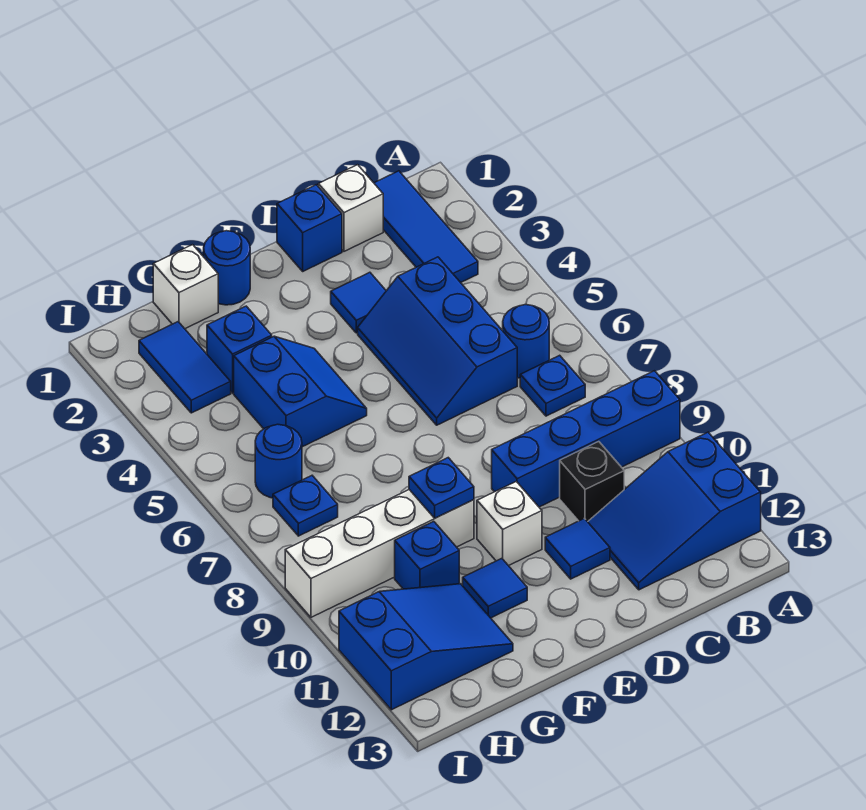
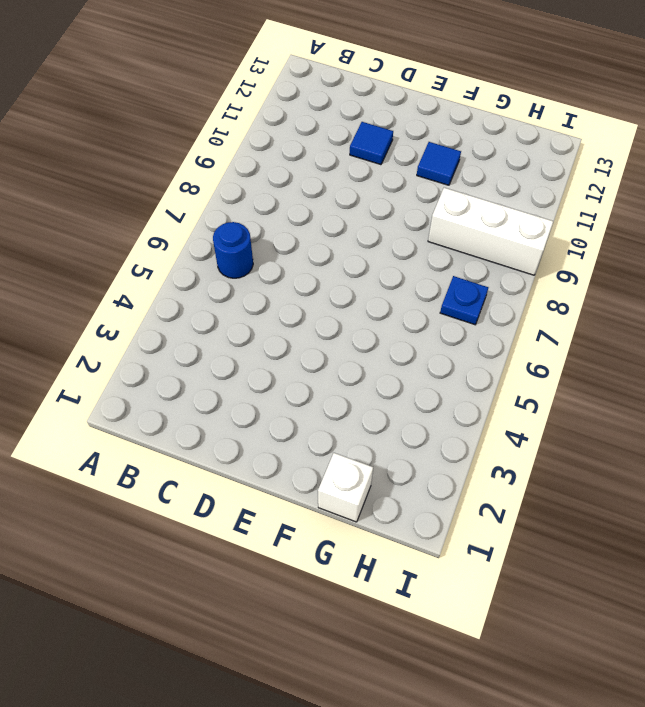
white 1x3 brick [428,188,553,275] -> white 1x4 brick [285,490,474,617]
none -> blue 1x4 brick [492,371,680,507]
none -> blue 2x3 slope [588,432,761,590]
none -> blue 1x3 tile [374,171,478,283]

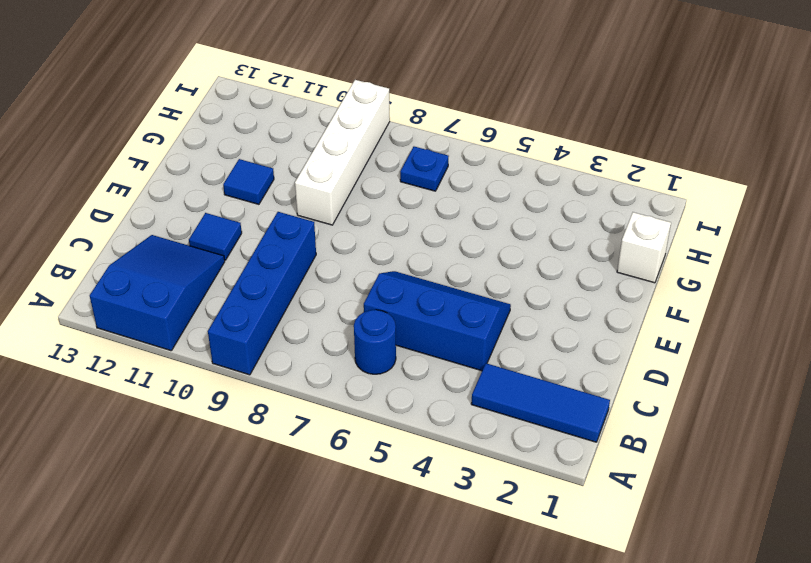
none -> blue 1x1 plate [520,355,585,416]
none -> white 1x1 brick [318,165,383,251]
none -> black 1x1 brick [560,442,624,522]

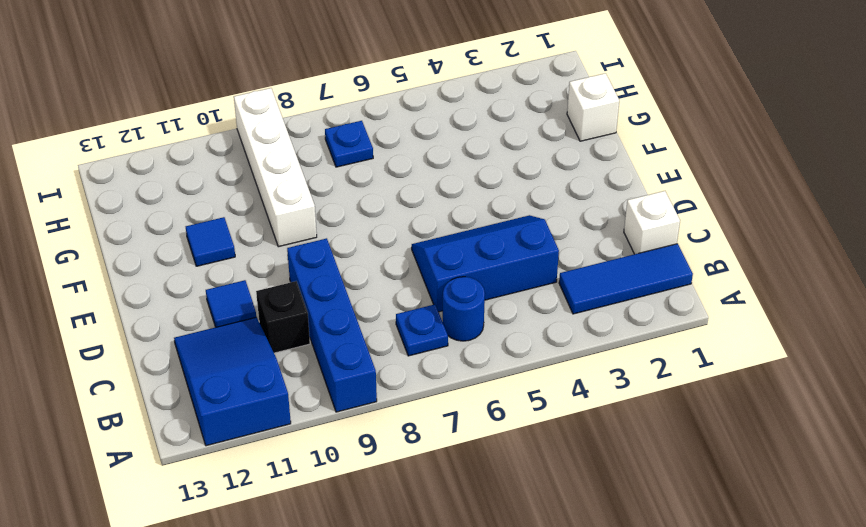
none -> blue 1x1 brick [277,185,342,271]
none -> blue 1x1 tile [331,272,386,333]
none -> white 1x1 brick [477,481,542,566]

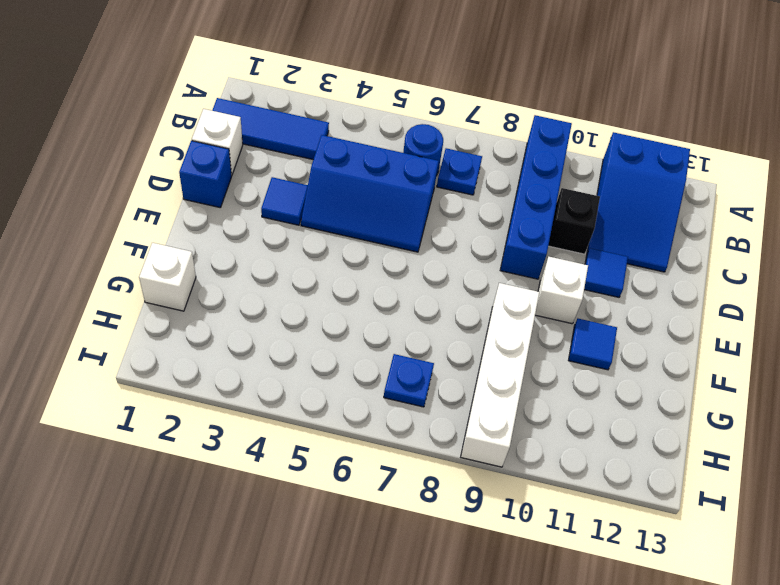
none -> blue 1x1 round brick [204,231,250,305]
none -> blue 2x2 slope [234,336,367,447]
none -> blue 1x1 brick [207,306,272,393]

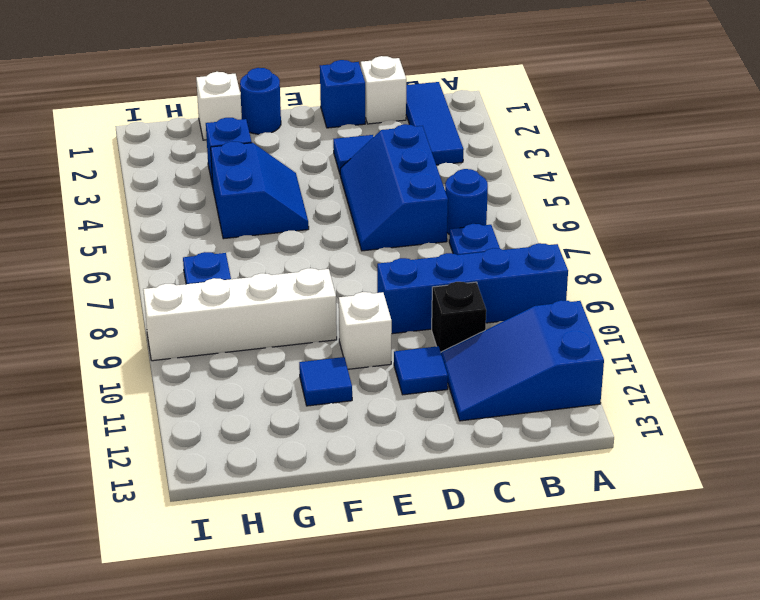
none -> blue 1x1 brick [395,521,459,589]
none -> blue 2x3 slope [339,584,513,710]
none -> blue 1x2 tile [139,322,231,413]

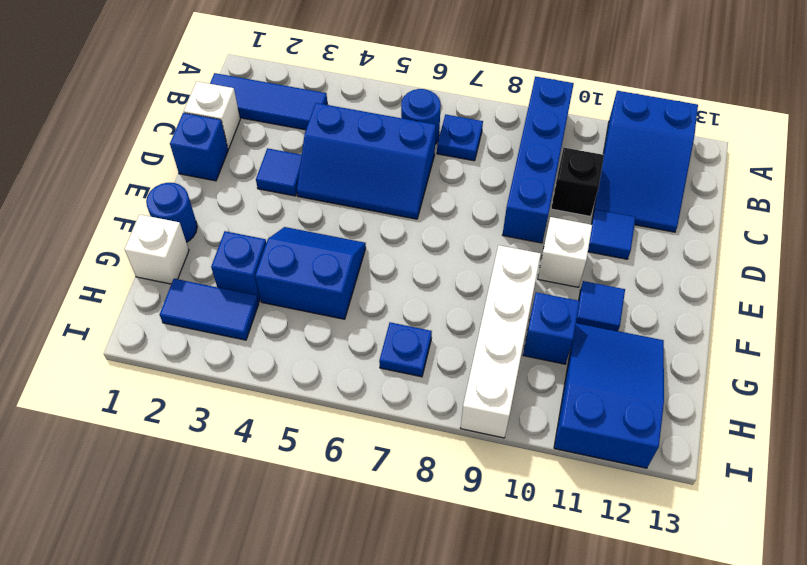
none -> blue 1x1 round brick [255,424,302,498]
none -> blue 1x1 plate [409,458,474,518]

